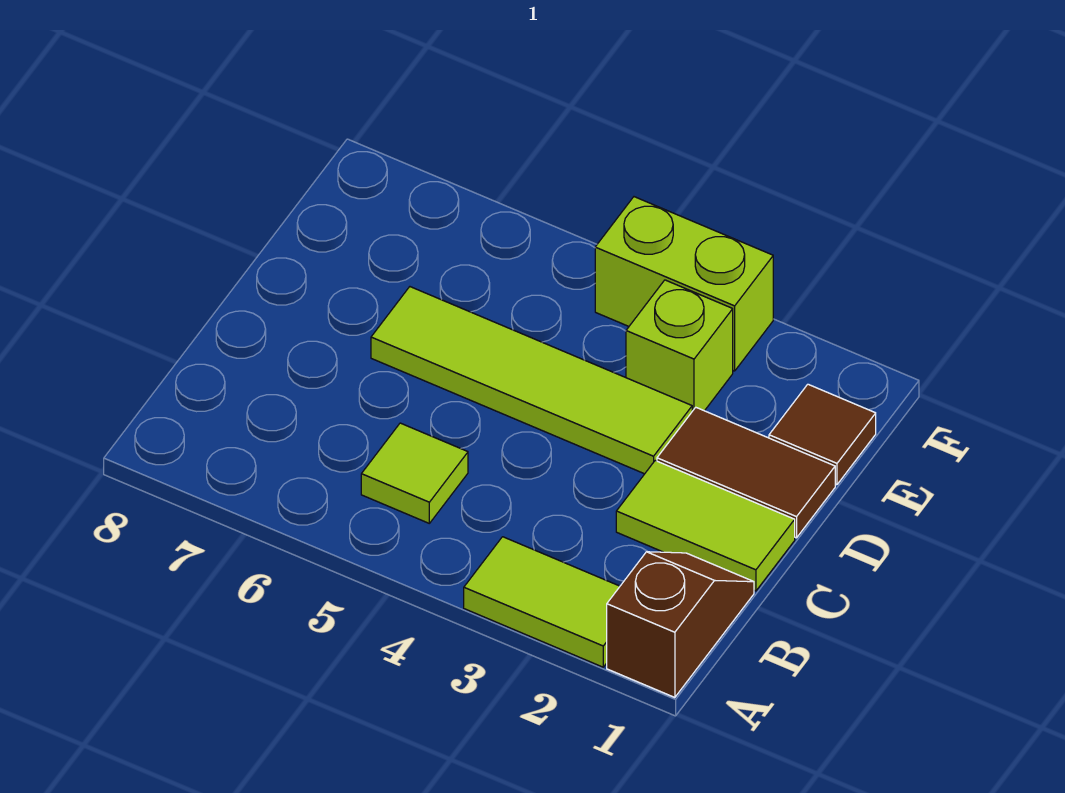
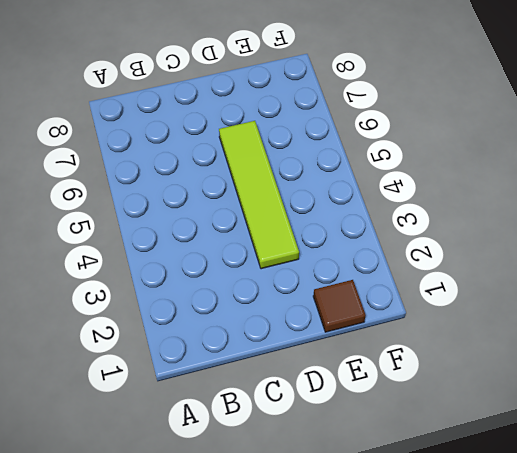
none -> brown 1x2 slope [607,552,754,697]
none -> lime 1x2 tile [464,537,620,667]

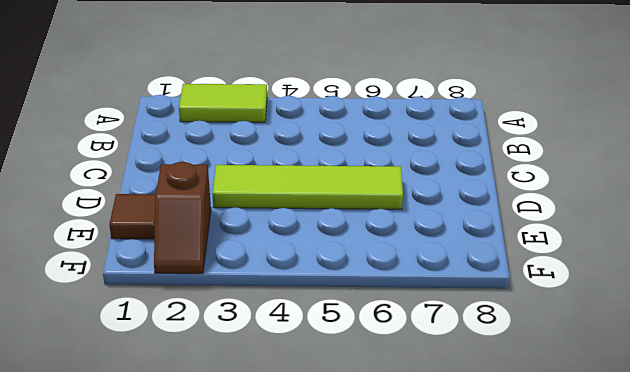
brown 1x2 slope [154,162,211,274] -> brown 1x2 slope moved to [607,552,754,697]
none -> lime 1x1 tile [361,423,468,523]
none -> lime 1x2 tile [616,461,795,591]

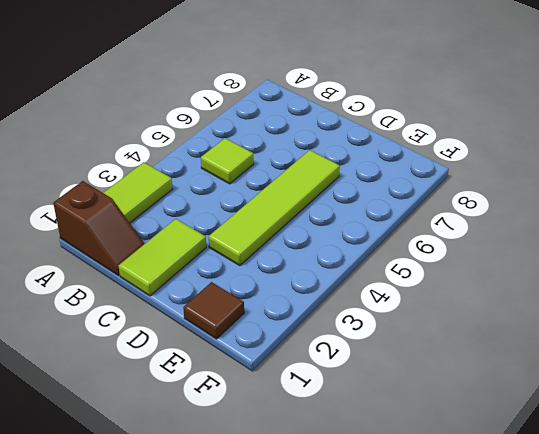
none -> brown 1x2 tile [657,407,835,538]
none -> lime 1x1 brick [626,280,733,411]

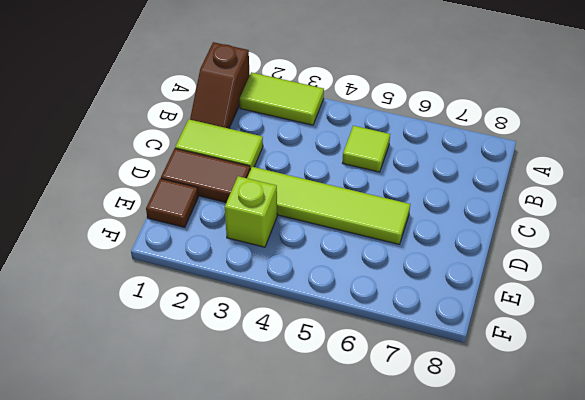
none -> lime 1x2 brick [595,197,773,371]

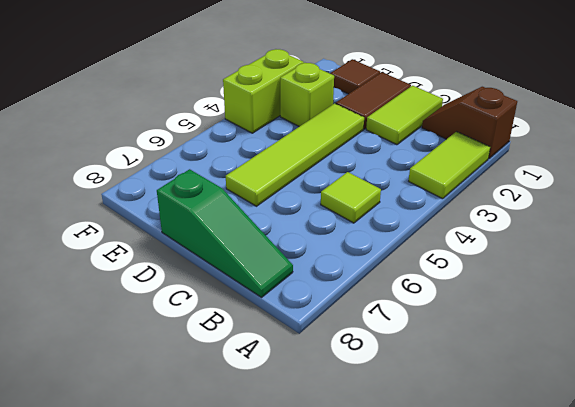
green 1x3 slope [157,169,293,297] -> none

